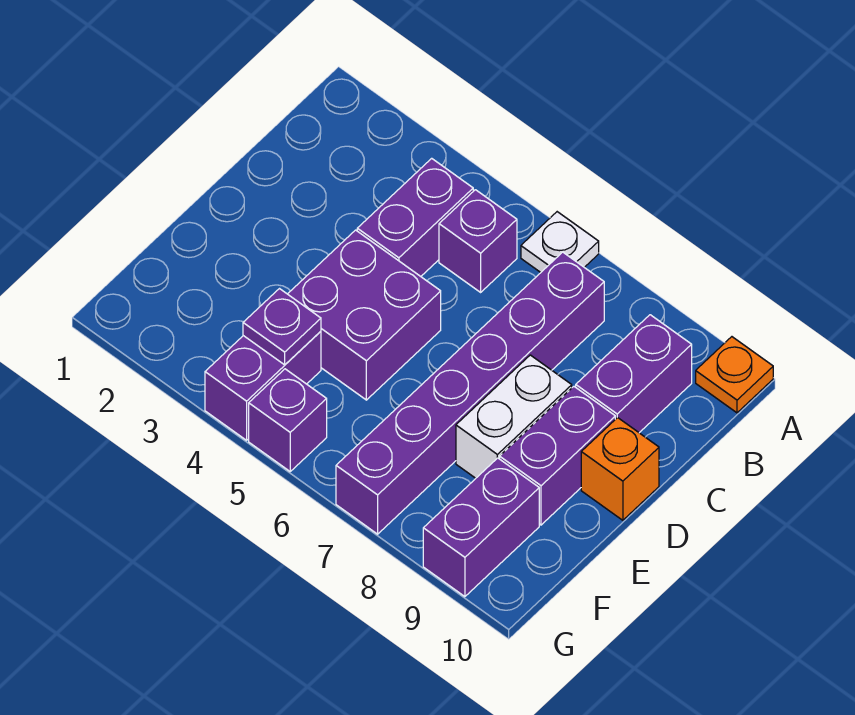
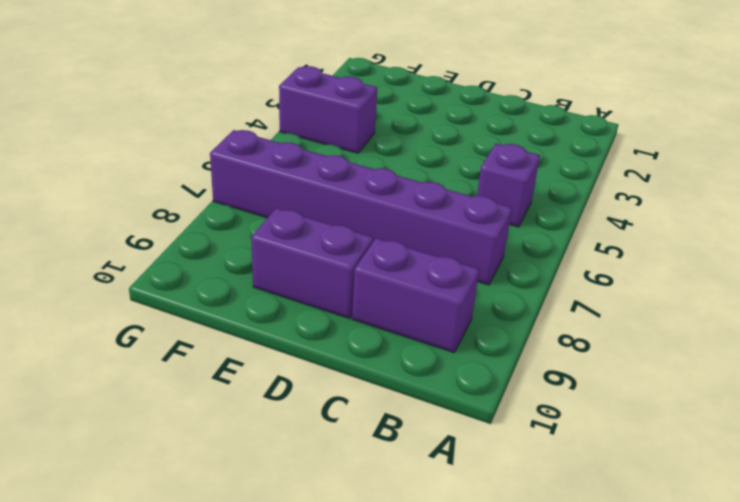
none -> white 1x1 plate [521,212,599,272]
none -> orange 1x1 plate [696,337,773,413]
none -> purple 1x2 brick [357,158,473,276]

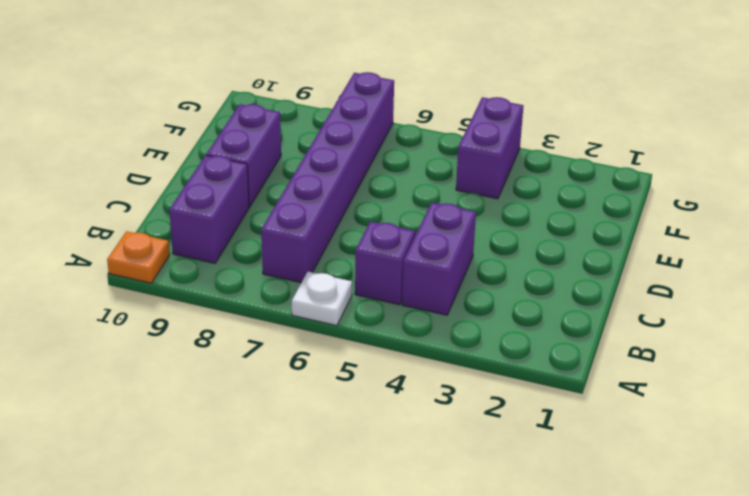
none -> purple 2x2 brick [288,230,441,400]
none -> white 1x2 brick [456,355,572,478]
none -> orange 1x1 brick [581,417,659,520]

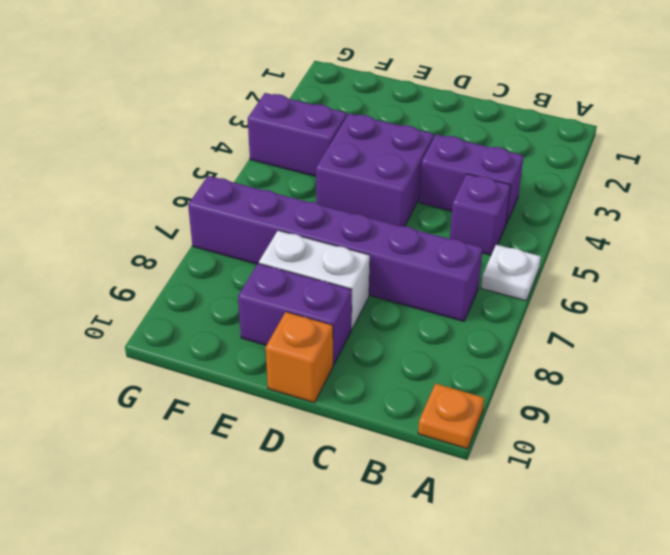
none -> purple 1x2 brick [576,315,692,433]
none -> purple 1x2 brick [423,458,539,597]
none -> purple 1x1 brick [249,369,327,471]

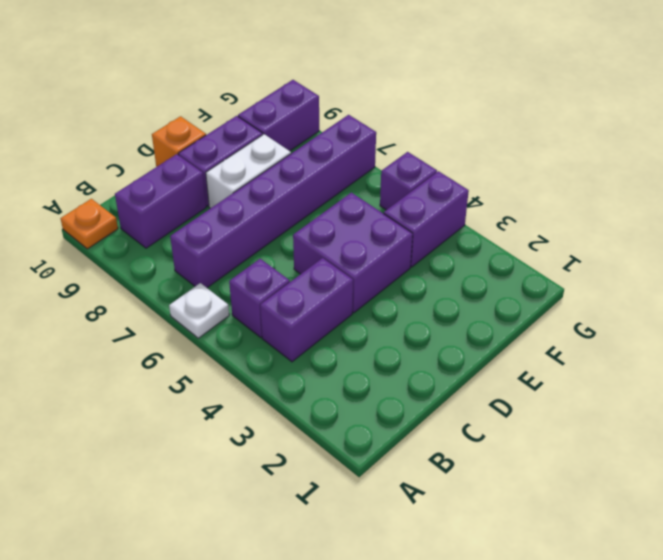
none -> purple 1x1 plate [243,289,321,365]

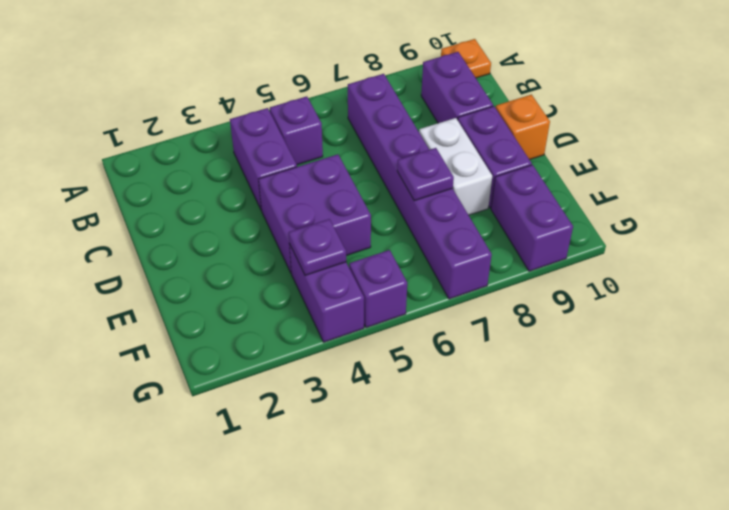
purple 1x1 plate [397,148,454,201] -> none
none -> white 1x1 plate [521,212,599,272]

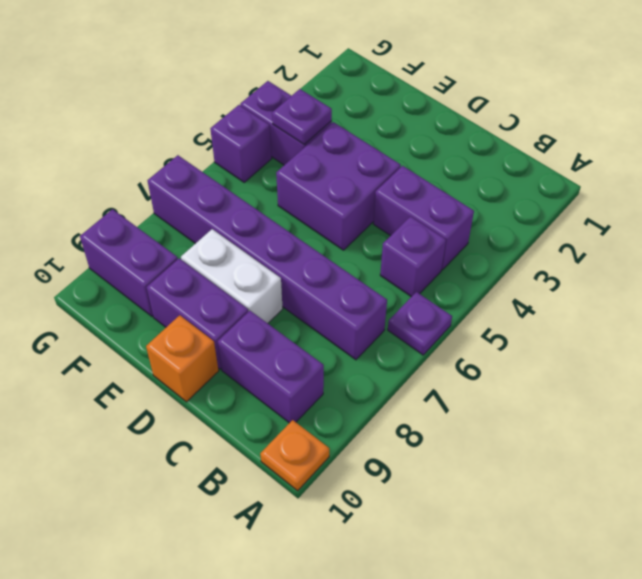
purple 1x1 plate [388,292,452,355] -> white 1x1 plate [521,212,599,272]

